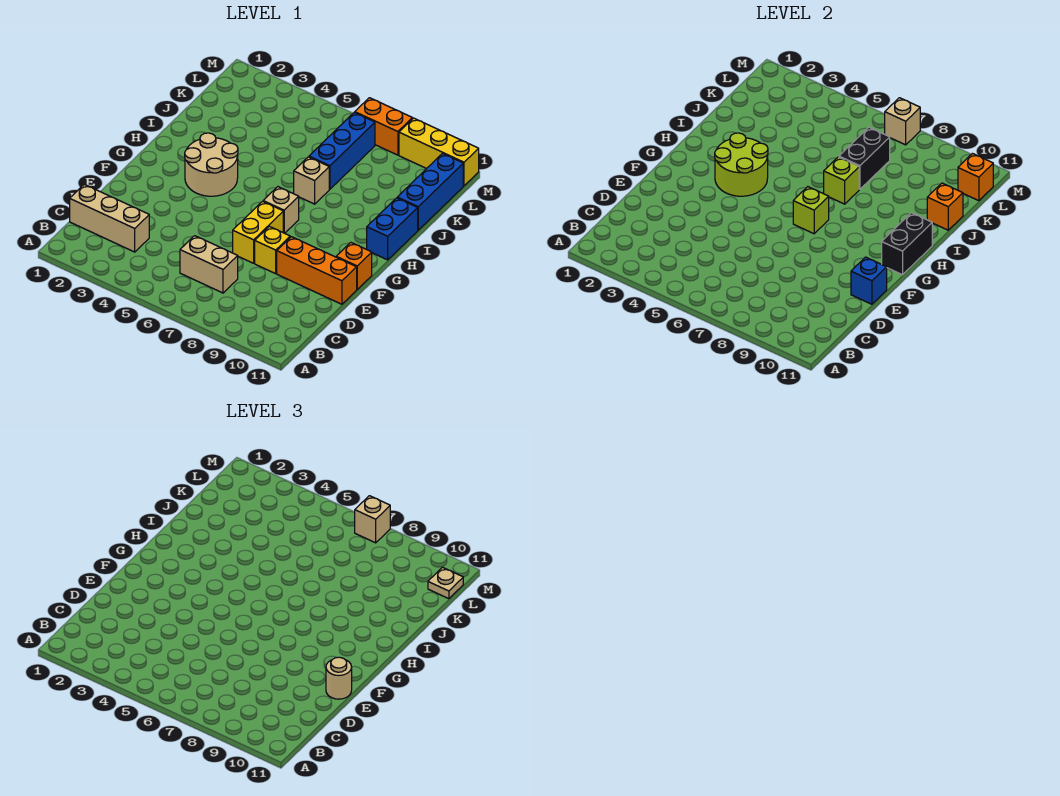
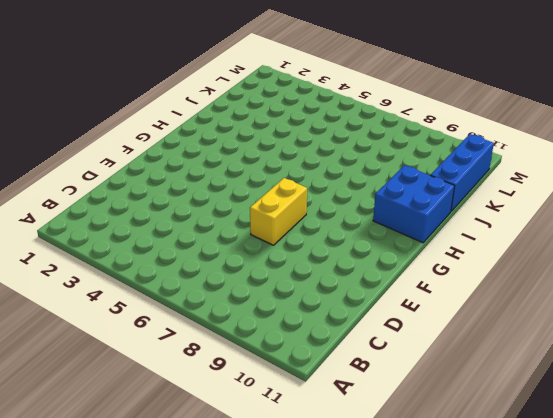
blue 2x2 brick [373,165,455,243] -> blue 1x2 brick [367,198,418,260]
none -> tan 1x3 brick [70,184,149,252]
none -> tan 1x2 brick [180,236,238,293]
none -> yellow 1x1 brick [255,226,290,274]

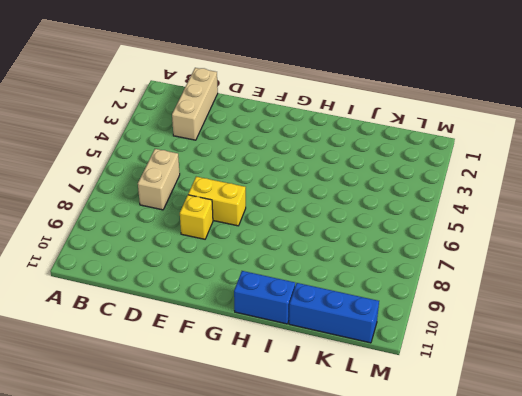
none -> orange 1x3 brick [277,237,357,304]
none -> orange 1x1 brick [336,243,372,289]
none -> tan 2x2 round brick [185,133,238,196]

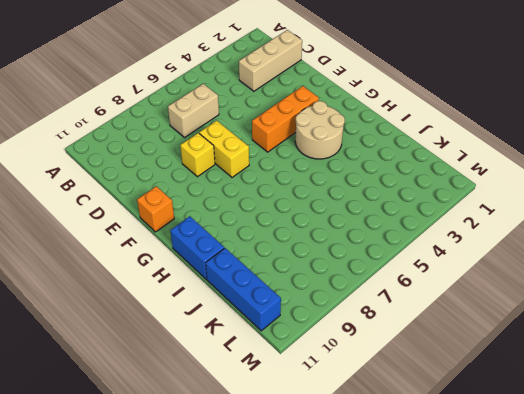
orange 1x3 brick [252,86,319,152] -> orange 1x3 brick moved to [277,237,357,304]
none -> tan 1x1 brick [263,187,299,233]
none -> tan 1x1 brick [294,157,329,204]
none -> blue 1x3 brick [309,112,375,189]

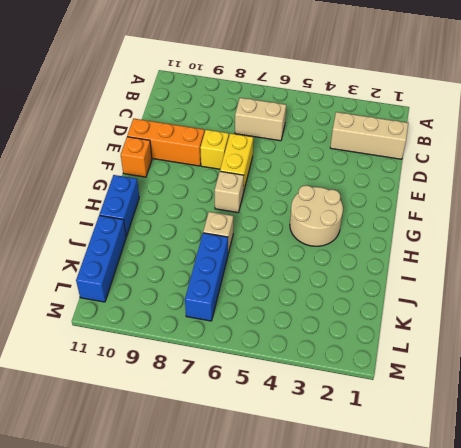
none -> orange 1x2 brick [355,98,412,155]
none -> yellow 1x3 brick [399,118,479,186]
none -> blue 1x1 brick [851,257,887,304]

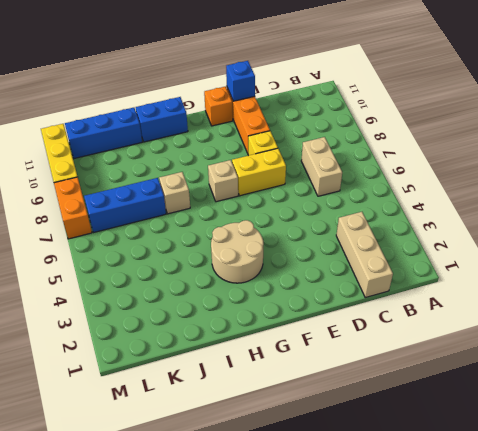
none -> lime 2x2 round brick [715,133,768,196]
none -> lime 1x1 brick [793,187,829,234]
none -> black 1x2 brick [882,213,932,275]

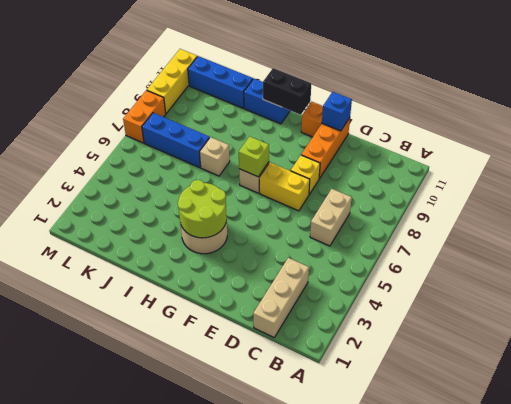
none -> lime 1x1 brick [824,157,859,204]
none -> black 1x2 brick [839,127,890,189]
none -> orange 1x1 brick [927,183,963,230]

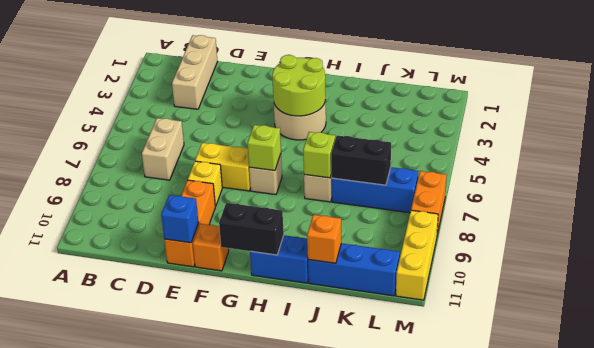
none -> orange 1x1 brick [958,154,993,201]
none -> tan 1x1 brick [885,98,920,145]
none -> tan 1x1 round brick [326,657,352,699]

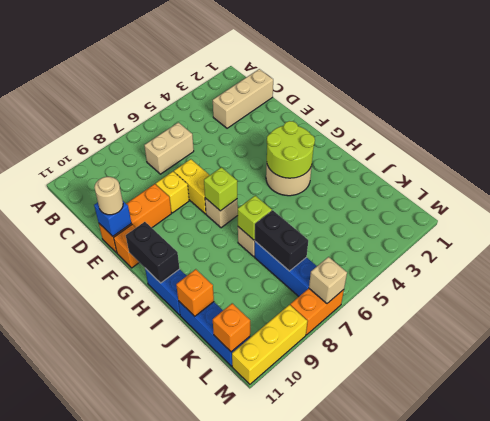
none -> tan 1x1 plate [428,567,463,599]
none -> tan 1x1 brick [355,496,390,543]

